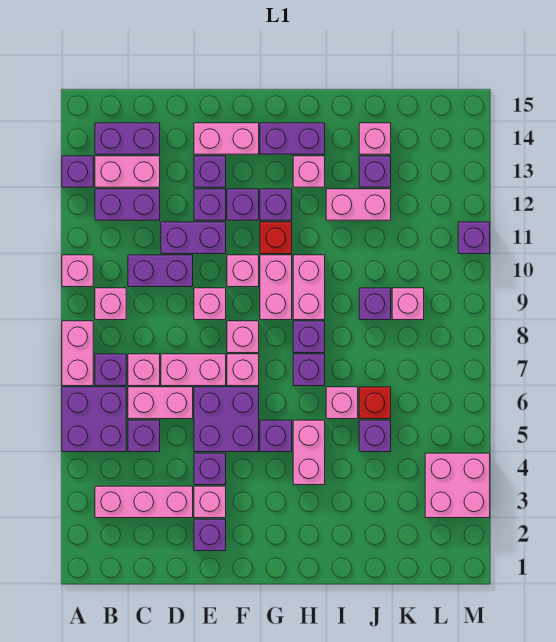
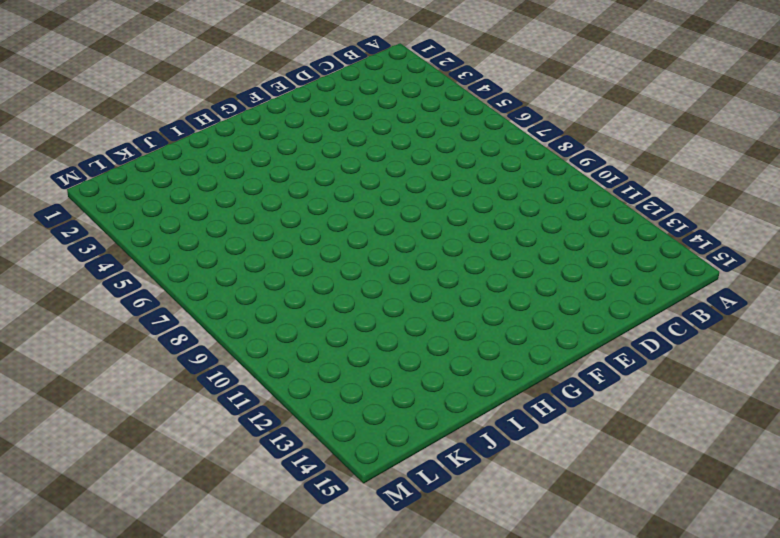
none -> purple 2x2 brick [62,387,126,452]
none -> pink 1x2 brick [62,321,93,386]
none -> pink 1x1 brick [62,255,93,287]
none -> purple 1x1 brick [62,156,93,187]

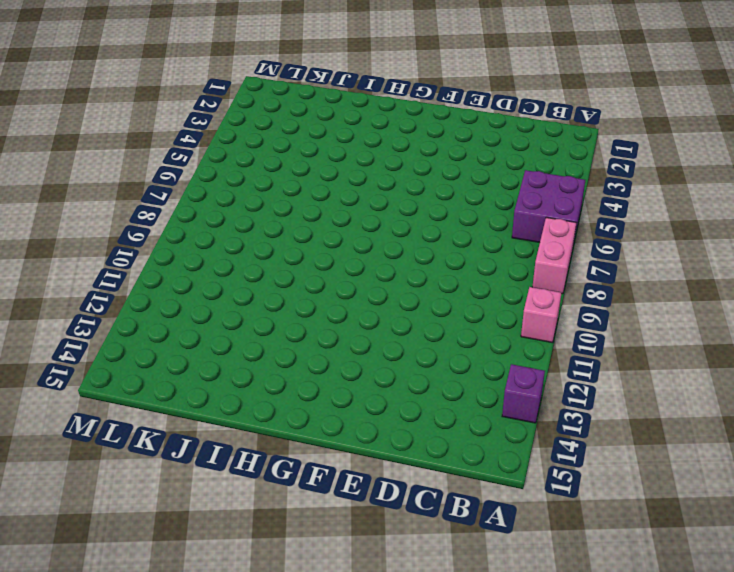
none -> pink 1x3 brick [95,486,193,518]
none -> purple 1x1 brick [95,354,126,386]
none -> pink 1x1 brick [95,288,126,320]
none -> purple 1x2 brick [95,189,160,220]

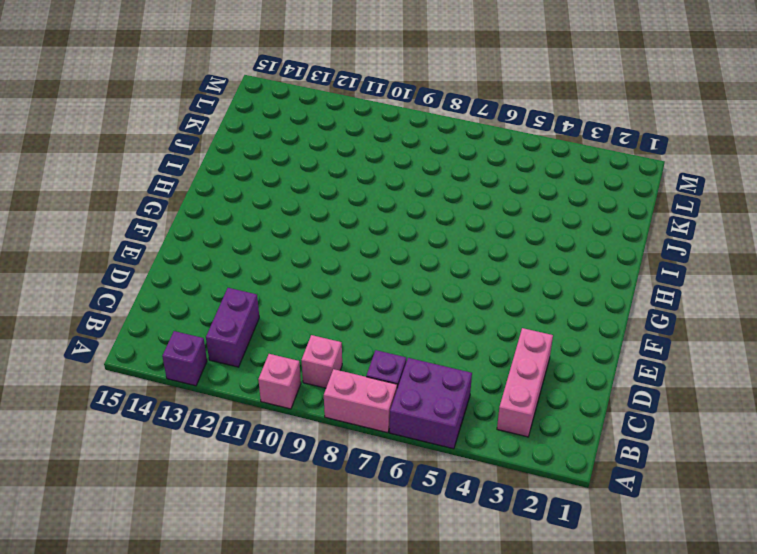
none -> pink 1x2 brick [95,156,160,187]
none -> purple 1x2 brick [95,123,160,154]
none -> purple 1x1 brick [128,420,160,452]
none -> pink 1x2 brick [128,387,193,419]

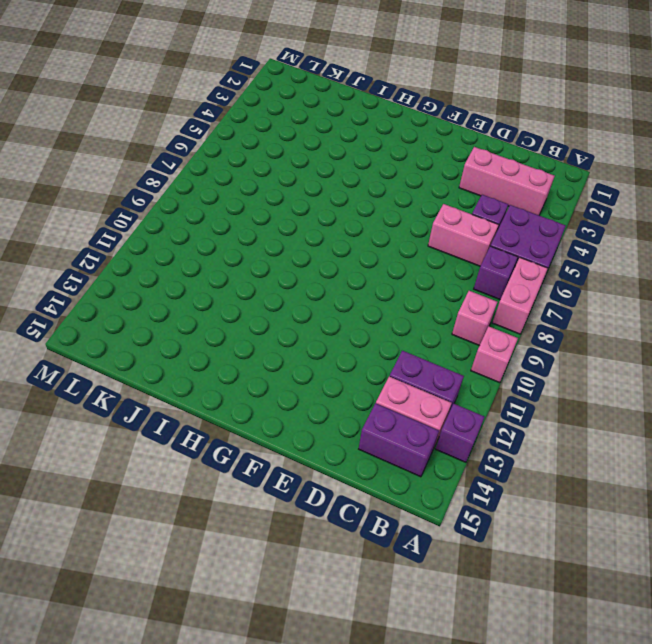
none -> pink 1x1 brick [128,354,160,386]
none -> purple 1x2 brick [128,255,193,287]
none -> pink 1x2 brick [161,354,226,386]
none -> purple 1x2 brick [161,222,226,254]

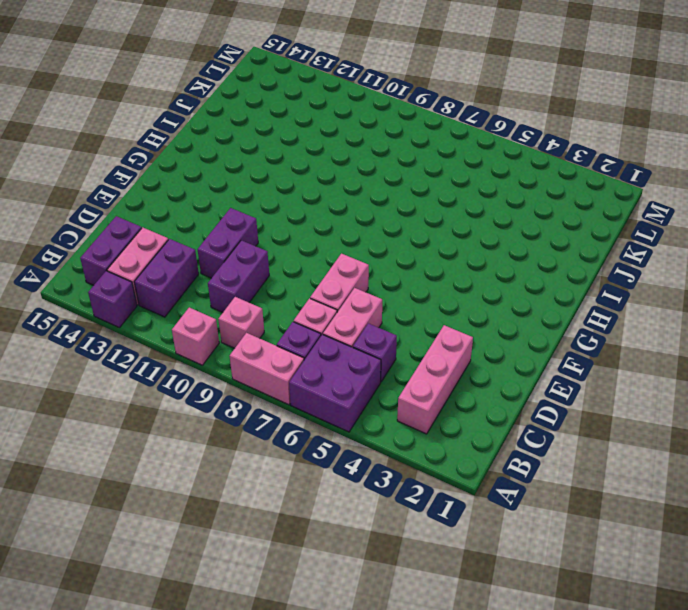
none -> purple 1x1 brick [194,519,226,551]
none -> pink 1x1 brick [194,486,226,518]
none -> purple 1x1 brick [194,453,226,485]
none -> purple 2x2 brick [194,387,259,452]

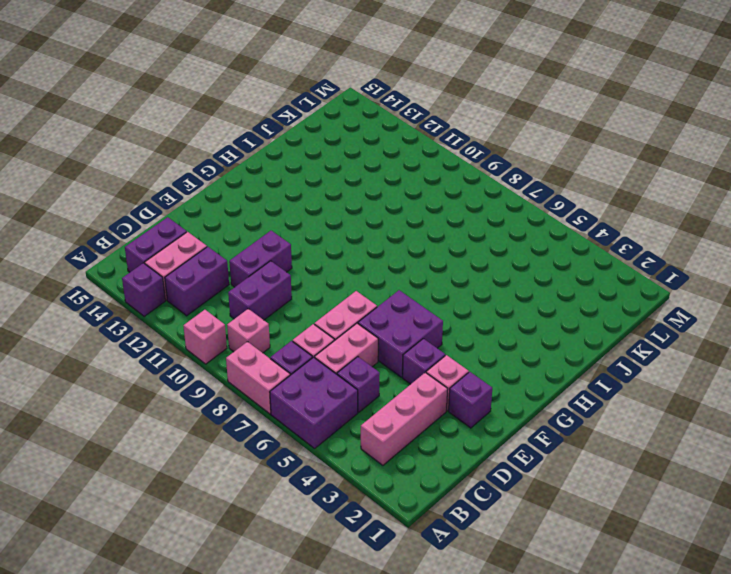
none -> pink 1x1 brick [194,288,226,320]
none -> purple 1x1 brick [194,189,226,220]
none -> purple 1x1 brick [194,156,226,187]
none -> pink 1x2 brick [194,123,259,154]

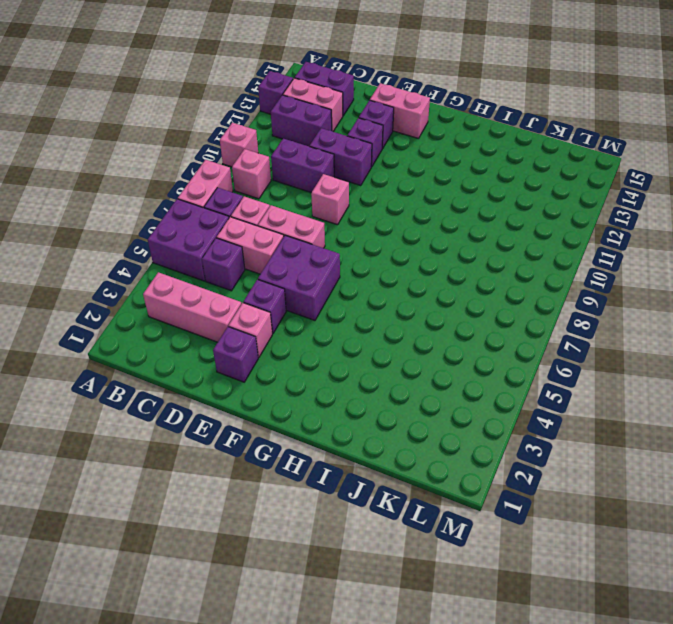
none -> pink 1x1 brick [227,354,259,386]
none -> pink 1x1 brick [227,321,259,353]
none -> pink 1x1 brick [227,255,259,287]
none -> purple 1x1 brick [227,189,259,220]

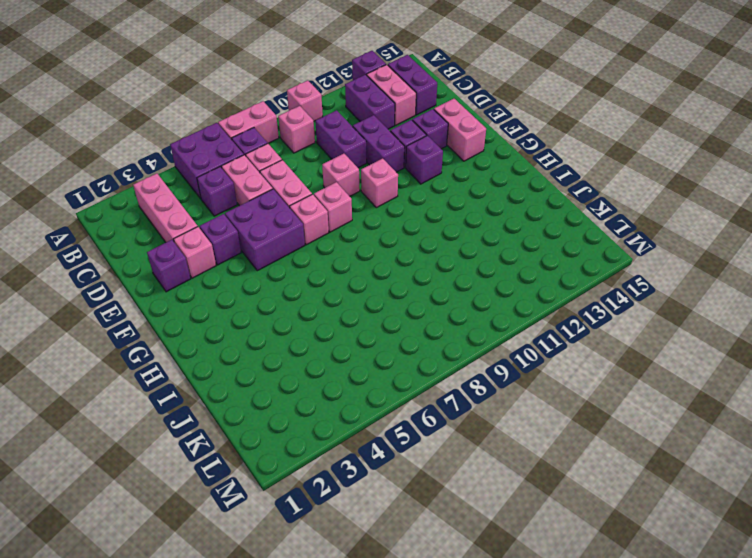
none -> purple 1x1 brick [260,420,292,452]
none -> pink 1x2 brick [260,255,292,320]
none -> red 1x1 brick [260,222,292,254]
none -> purple 1x1 brick [260,189,292,220]

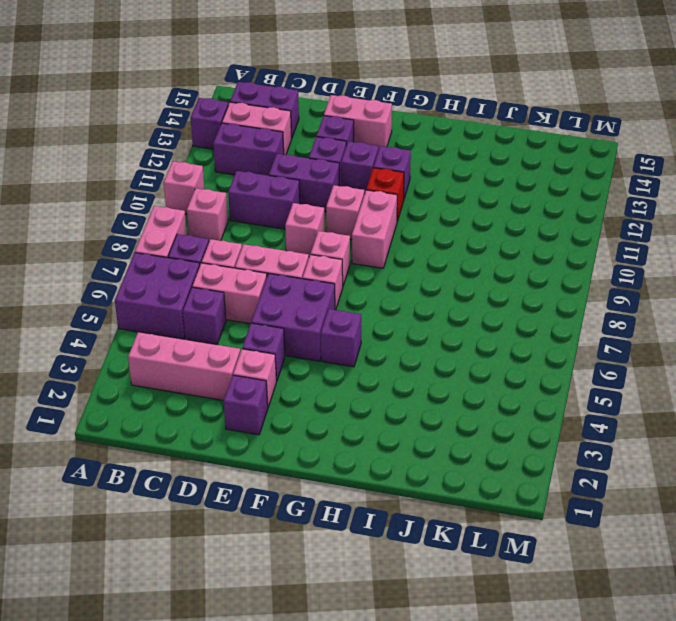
none -> purple 1x2 brick [260,123,325,154]
none -> pink 1x2 brick [293,420,325,485]
none -> purple 1x1 brick [293,354,325,386]
none -> purple 1x1 brick [293,321,325,353]

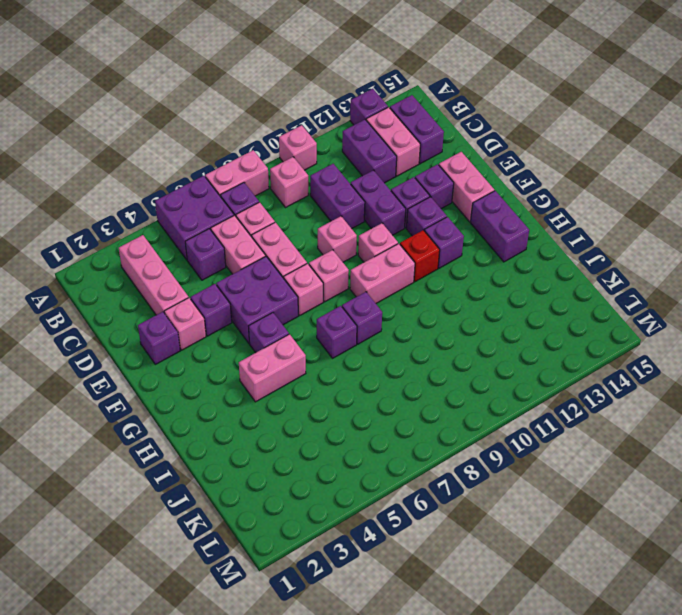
none -> pink 1x2 brick [293,255,325,320]
none -> pink 1x1 brick [293,156,325,187]
none -> pink 1x1 brick [326,387,358,419]
none -> pink 1x2 brick [326,189,391,220]

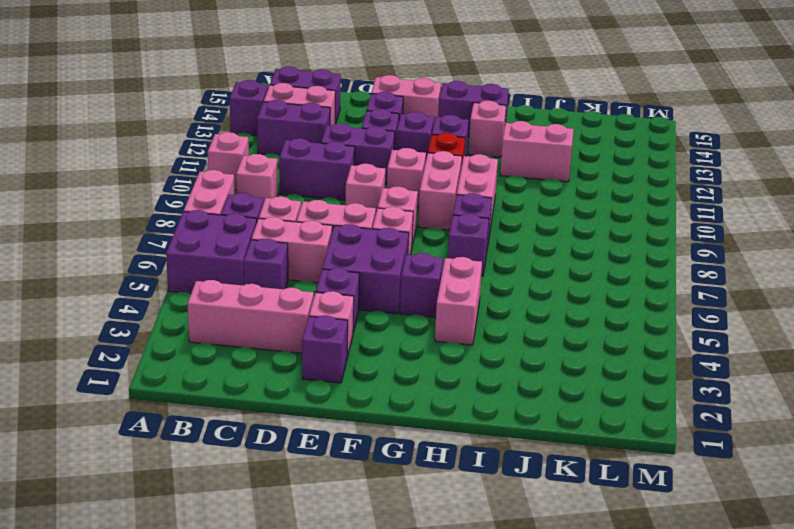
none -> pink 1x1 brick [326,387,358,419]
none -> purple 1x1 brick [359,420,391,452]
none -> red 1x1 brick [359,387,391,419]
none -> purple 1x1 brick [359,288,391,320]

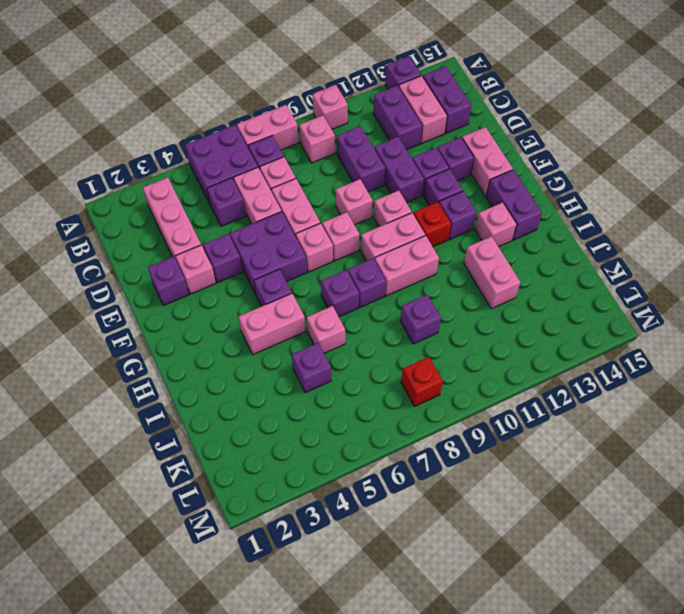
red 1x1 brick [401,357,443,407] -> red 1x1 brick moved to [359,387,391,419]
none -> purple 1x1 brick [359,156,391,187]
none -> pink 1x1 brick [359,123,391,154]
none -> pink 1x1 brick [392,288,424,320]
none -> pink 2x2 brick [425,453,490,518]

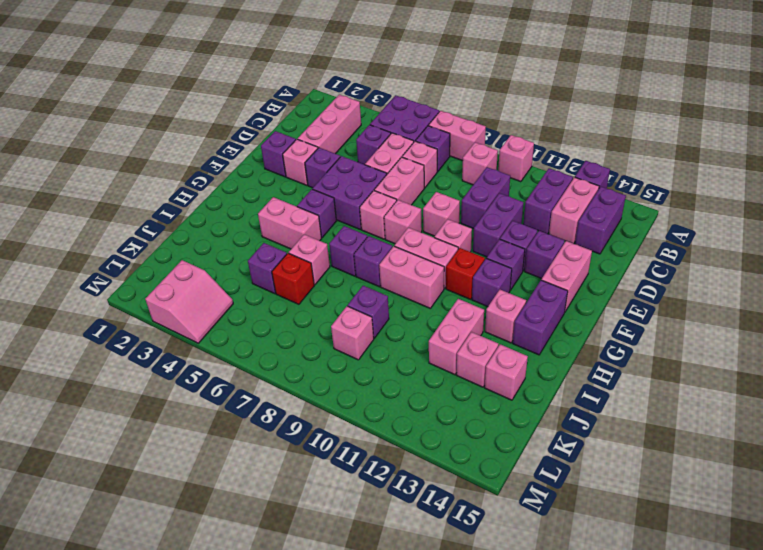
pink 1x1 brick [457,332,498,387] -> purple 1x1 brick [359,156,391,187]
pink 2x2 slope [145,260,233,343] -> pink 2x2 brick [425,453,490,518]
none -> purple 1x1 brick [458,222,490,254]

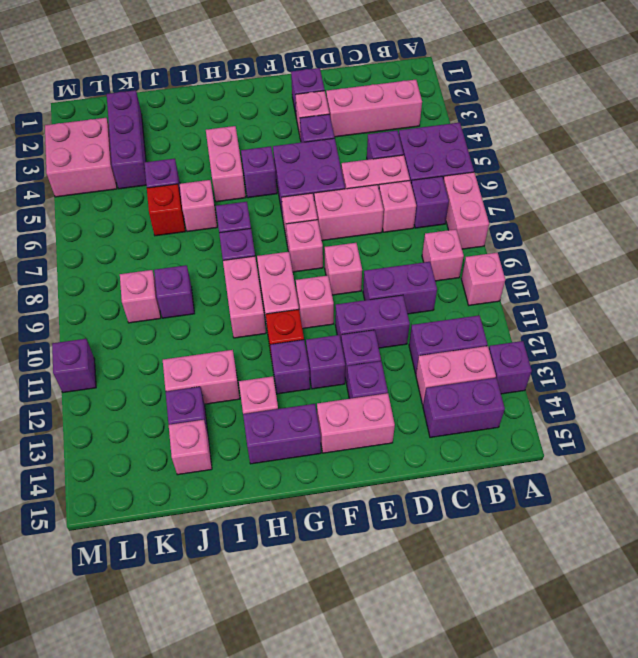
purple 1x3 brick [107,90,146,189] -> none

